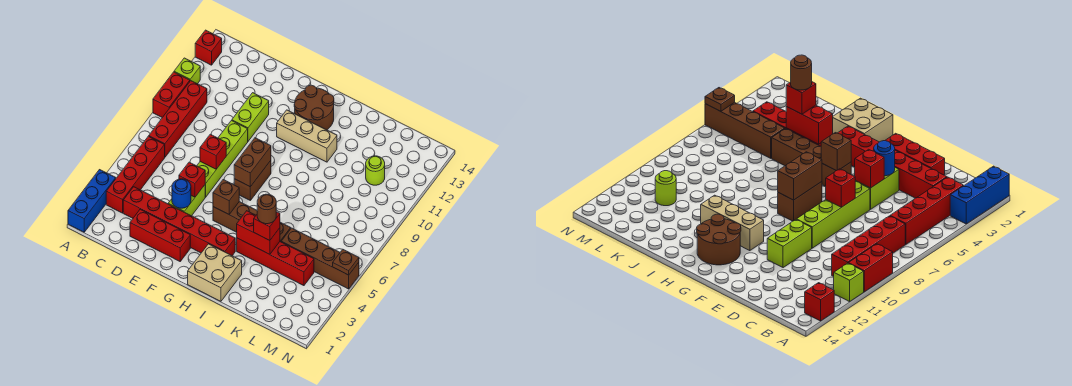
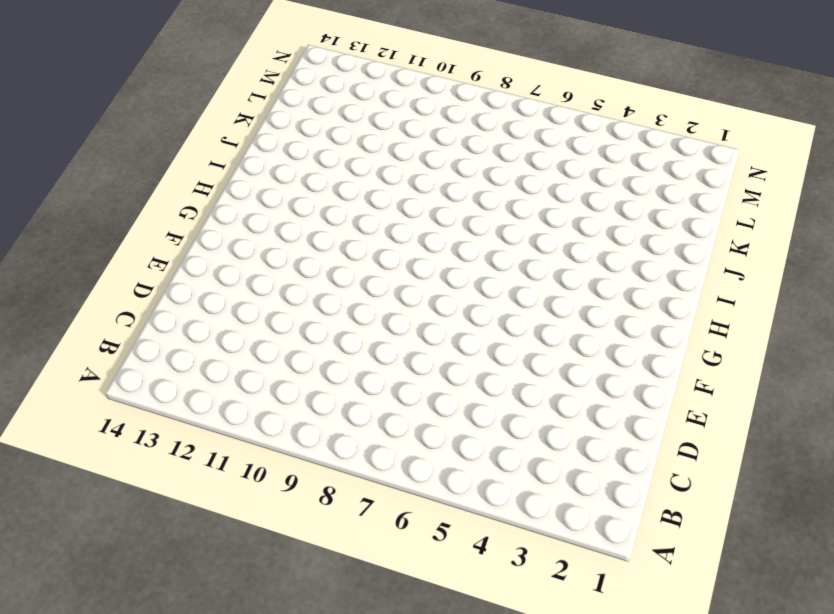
none -> blue 1x3 brick [68,170,116,232]
none -> red 1x2 brick [153,72,190,118]
none -> lime 1x1 brick [174,58,200,84]

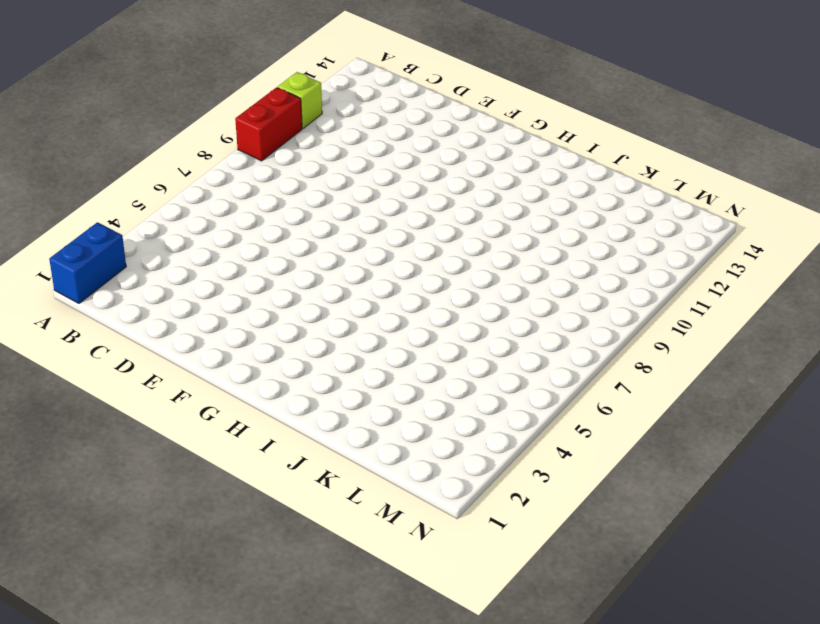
blue 1x2 brick [49,222,126,304] -> blue 1x3 brick [68,170,116,232]
none -> red 1x1 brick [195,30,222,65]
none -> red 1x4 brick [106,136,165,213]
none -> red 1x4 brick [149,81,207,157]

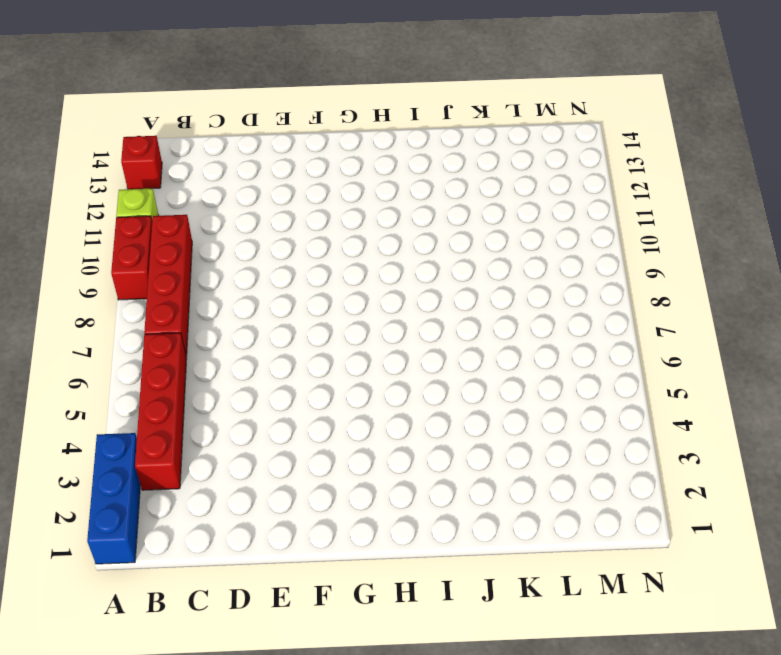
none -> red 1x6 brick [123,187,235,255]
none -> red 1x3 brick [130,209,190,261]
none -> lime 1x2 brick [168,185,205,216]

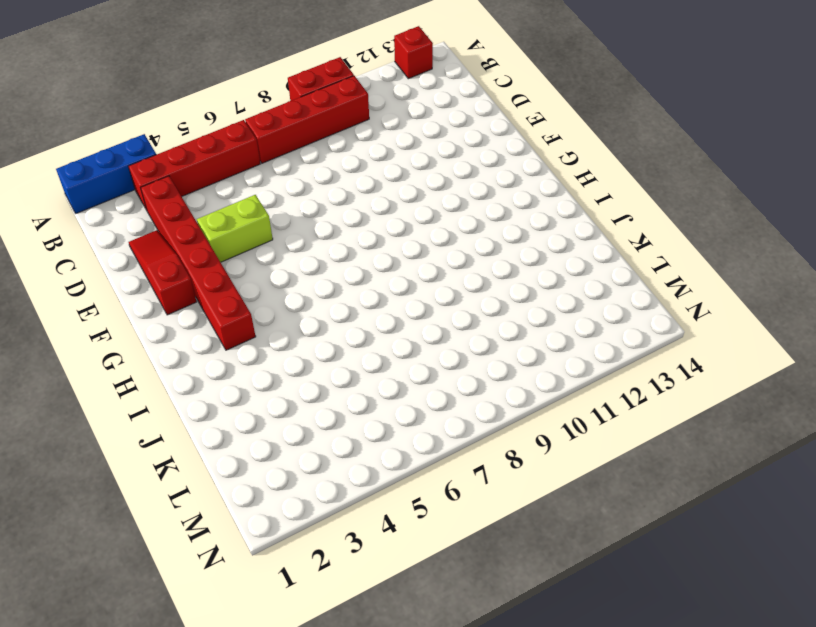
red 1x3 slope [129,230,197,315] -> red 1x3 brick [130,209,190,261]
none -> lime 1x1 brick [174,58,200,84]
none -> lime 1x4 brick [197,121,248,197]
none -> lime 1x2 brick [232,93,269,141]

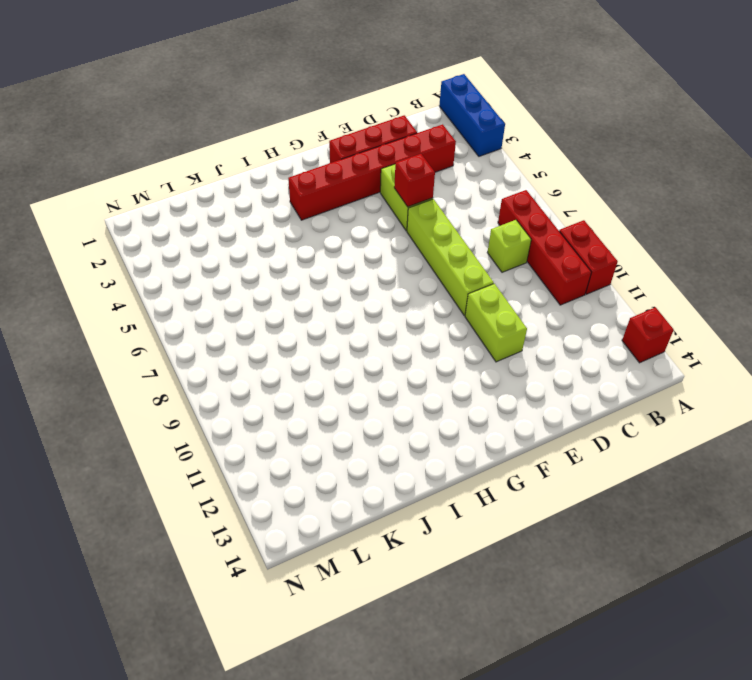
lime 1x1 brick [487,220,531,272] -> lime 1x1 brick moved to [174,58,200,84]
none -> red 1x4 brick [106,136,165,213]
none -> brown 1x4 brick [213,202,291,242]
none -> brown 1x2 brick [234,161,271,200]

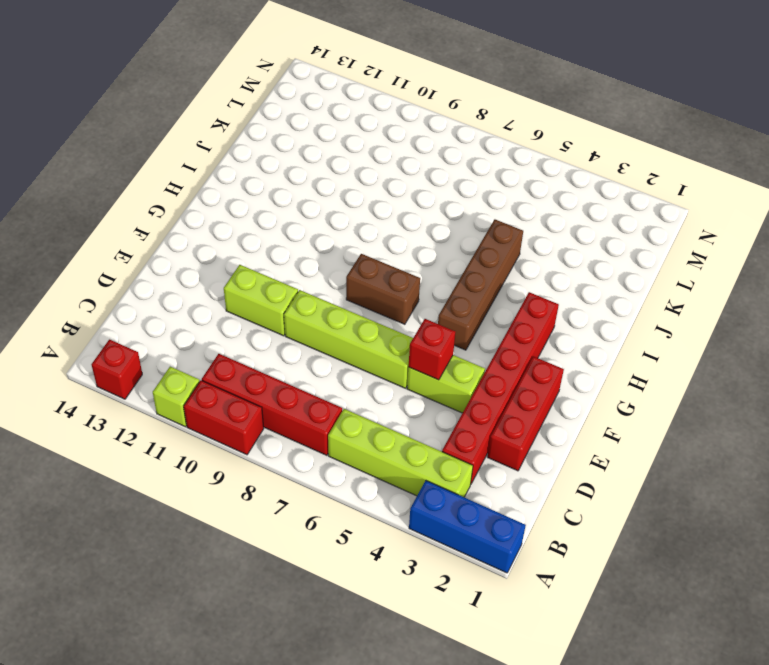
lime 1x4 brick [328,409,473,497] -> red 1x4 brick [106,136,165,213]
none -> tan 1x3 brick [277,110,337,162]
none -> brown 2x2 round brick [294,85,334,130]
none -> tan 2x2 brick [188,244,242,301]

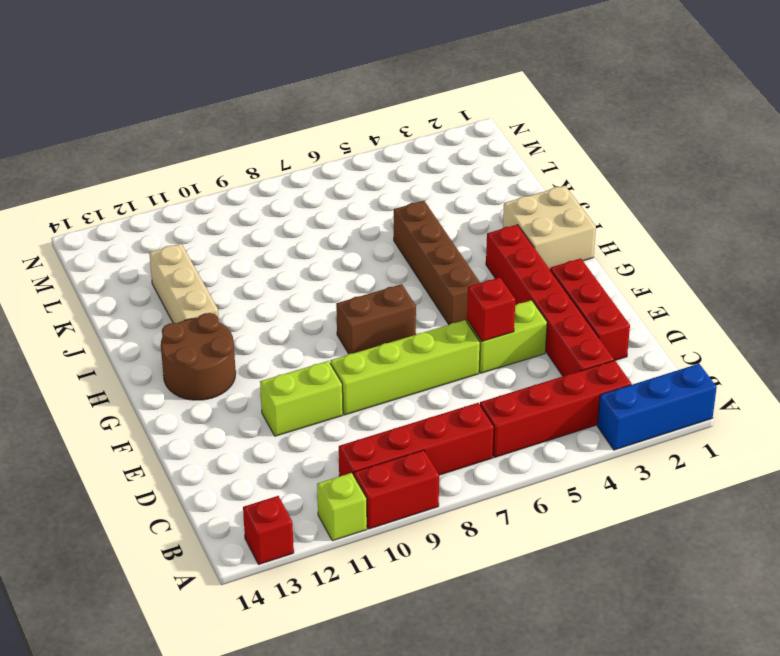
tan 1x3 brick [149,244,219,324] -> tan 1x3 brick moved to [277,110,337,162]
none -> red 1x4 brick [237,238,314,286]
none -> brown 1x4 brick [281,228,359,289]
none -> lime 1x1 round brick [366,156,385,185]

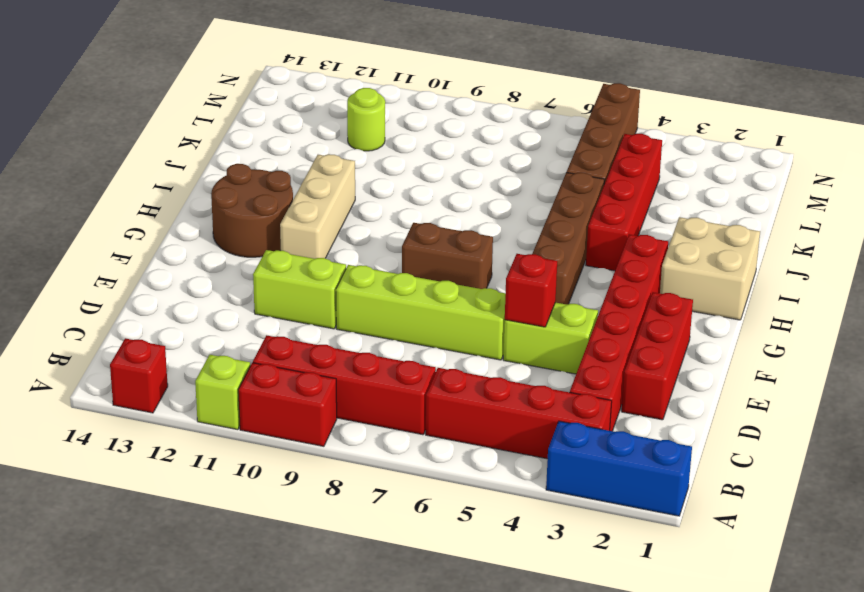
none -> blue 1x1 round brick [172,179,191,208]
none -> red 1x1 brick [200,134,226,169]
none -> brown 1x1 brick [213,180,239,214]

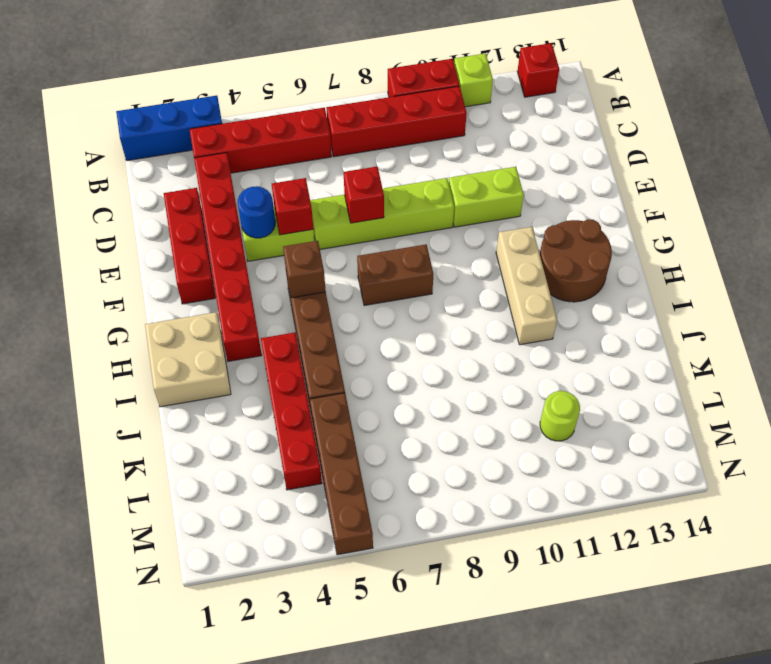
none -> brown 1x2 brick [234,138,271,187]
none -> red 1x2 brick [237,211,280,254]
none -> brown 1x1 plate [333,249,359,275]

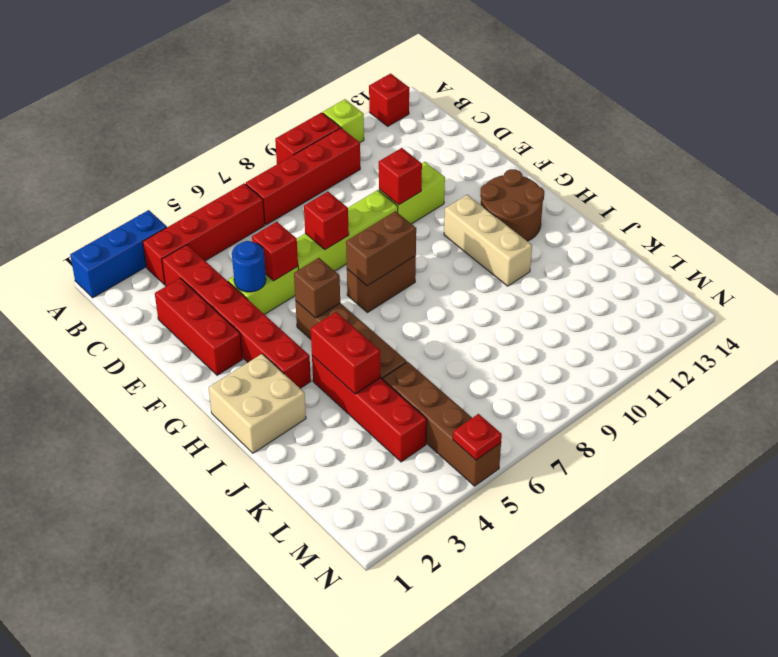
red 1x1 brick [379,148,422,205] -> red 1x1 brick moved to [254,212,280,241]
red 1x1 plate [453,414,502,460] -> brown 1x1 plate [333,249,359,275]
none -> lime 1x1 round brick [366,156,385,185]
none -> brown 1x1 round brick [257,194,276,224]

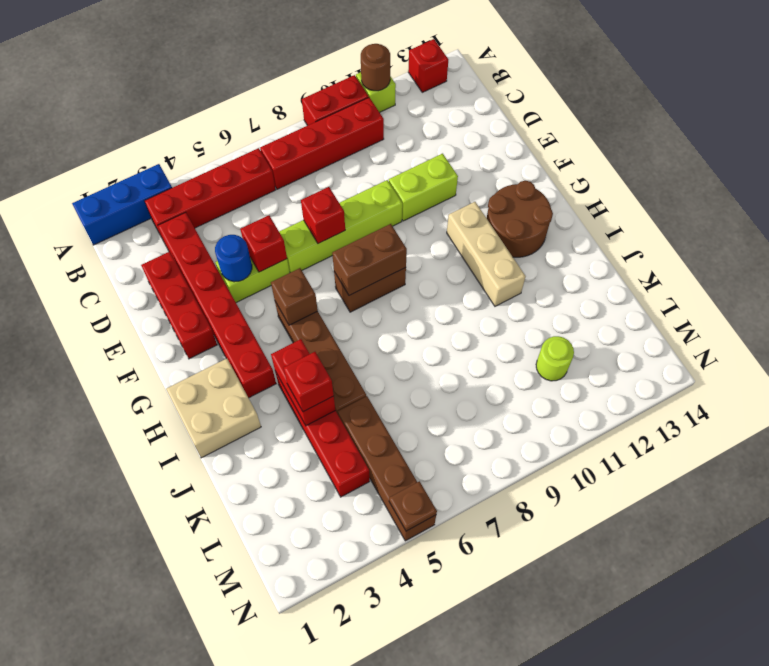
brown 1x1 round brick [361,44,390,91] -> brown 1x1 round brick moved to [257,194,276,224]

